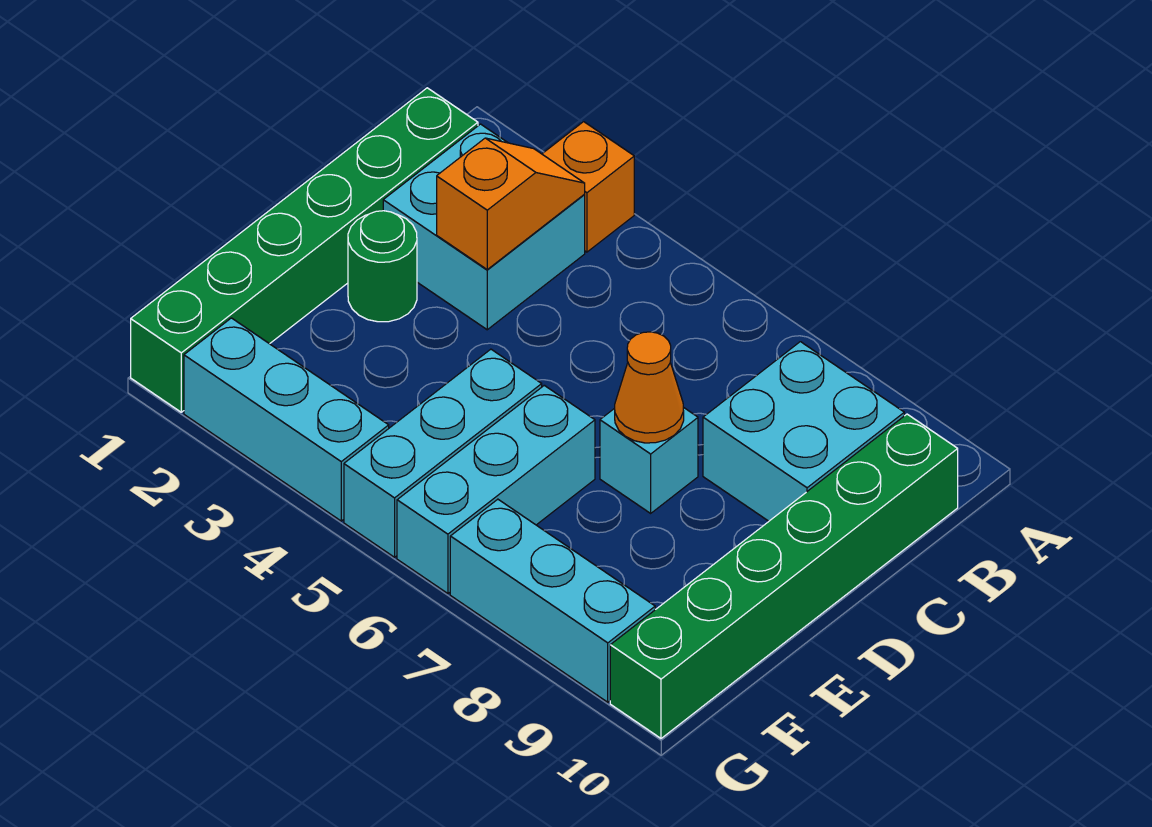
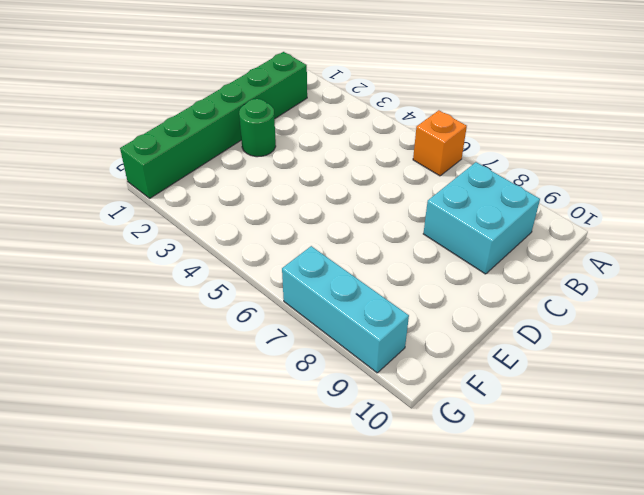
orange 1x1 brick [413,110,467,176] -> orange 1x1 brick moved to [542,122,634,252]
none -> cyan 2x2 brick [383,124,585,330]
none -> green 1x6 brick [610,414,958,738]
none -> cyan 1x1 brick [600,407,698,513]

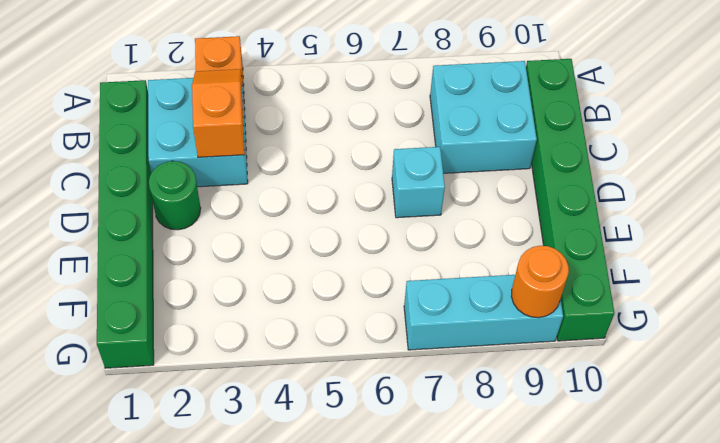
orange 1x1 round brick [511,246,569,318] -> none
none -> cyan 1x3 brick [344,349,542,557]
none -> cyan 1x3 brick [397,385,595,594]
none -> cyan 1x3 brick [184,318,389,521]

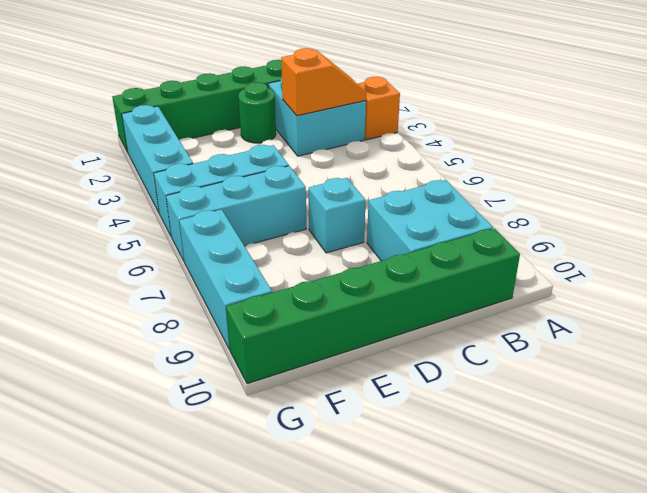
none -> orange 1x1 cone [615,332,684,443]

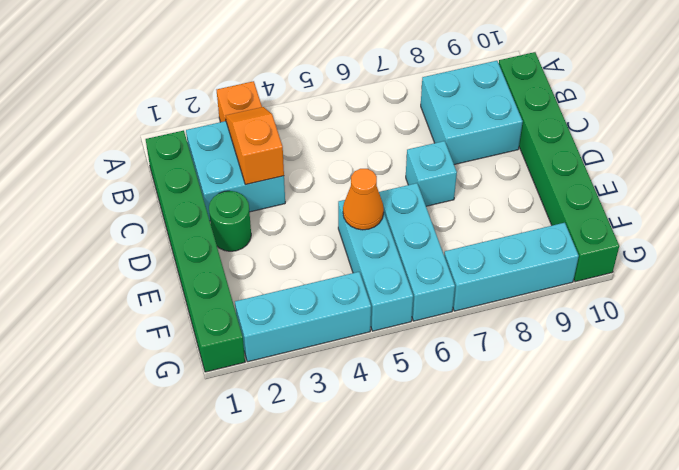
orange 1x1 cone [343,169,384,230] -> orange 1x1 cone moved to [615,332,684,443]

